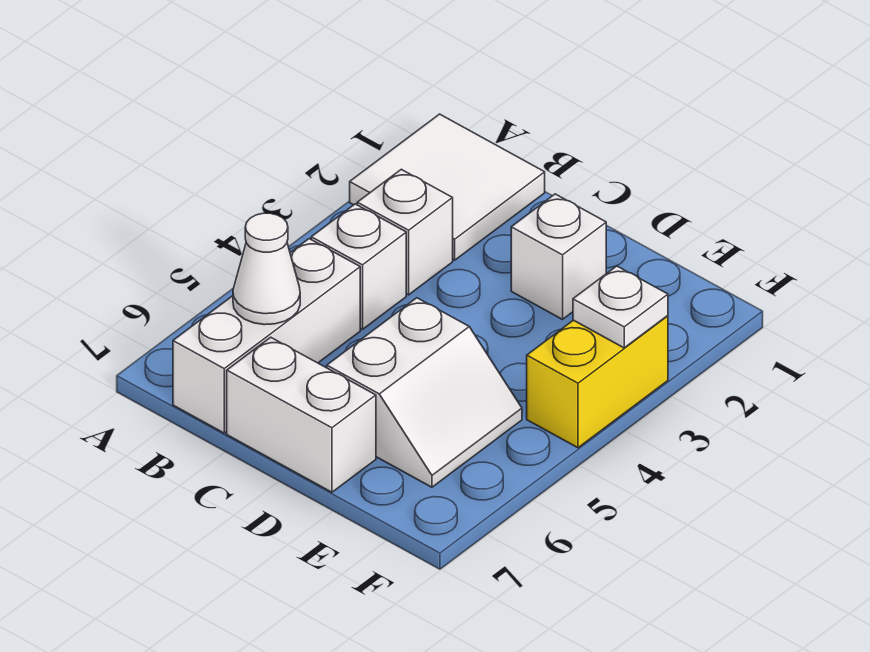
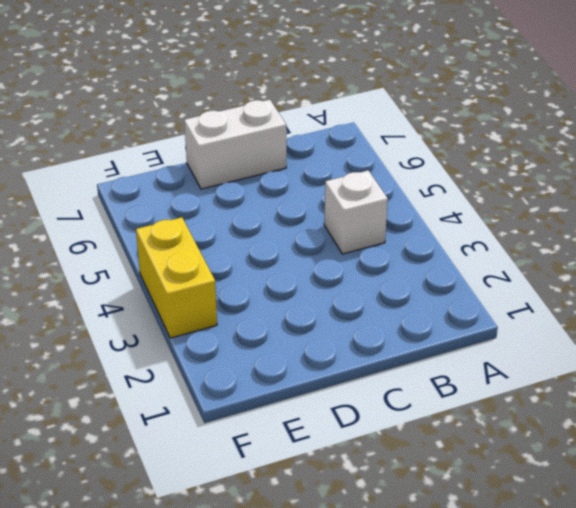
none -> white 2x2 tile [350,114,545,260]
none -> white 1x1 brick [357,169,453,295]

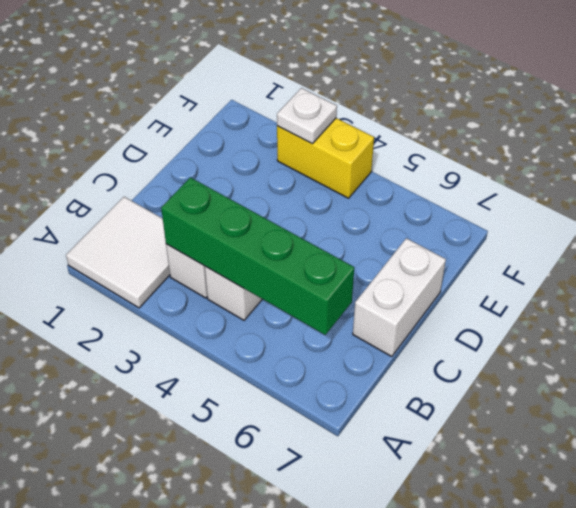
green 1x4 brick [161,177,354,335] -> white 1x1 cone [233,213,300,325]
none -> white 1x3 brick [173,239,360,433]
none -> white 1x1 brick [511,194,606,319]

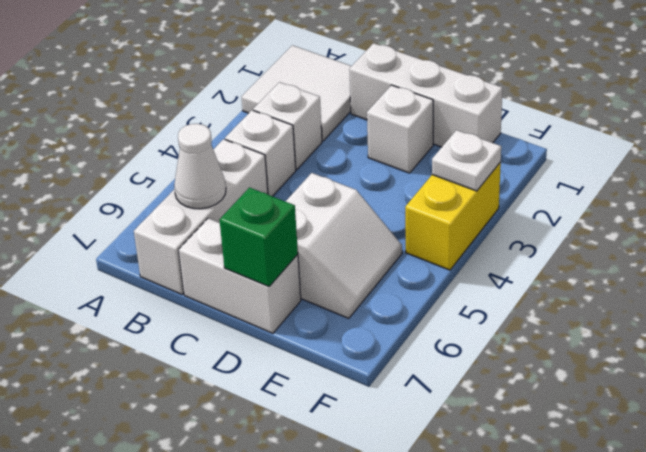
white 1x3 brick [349,43,503,147] -> none
green 1x1 brick [220,188,298,286] -> none

